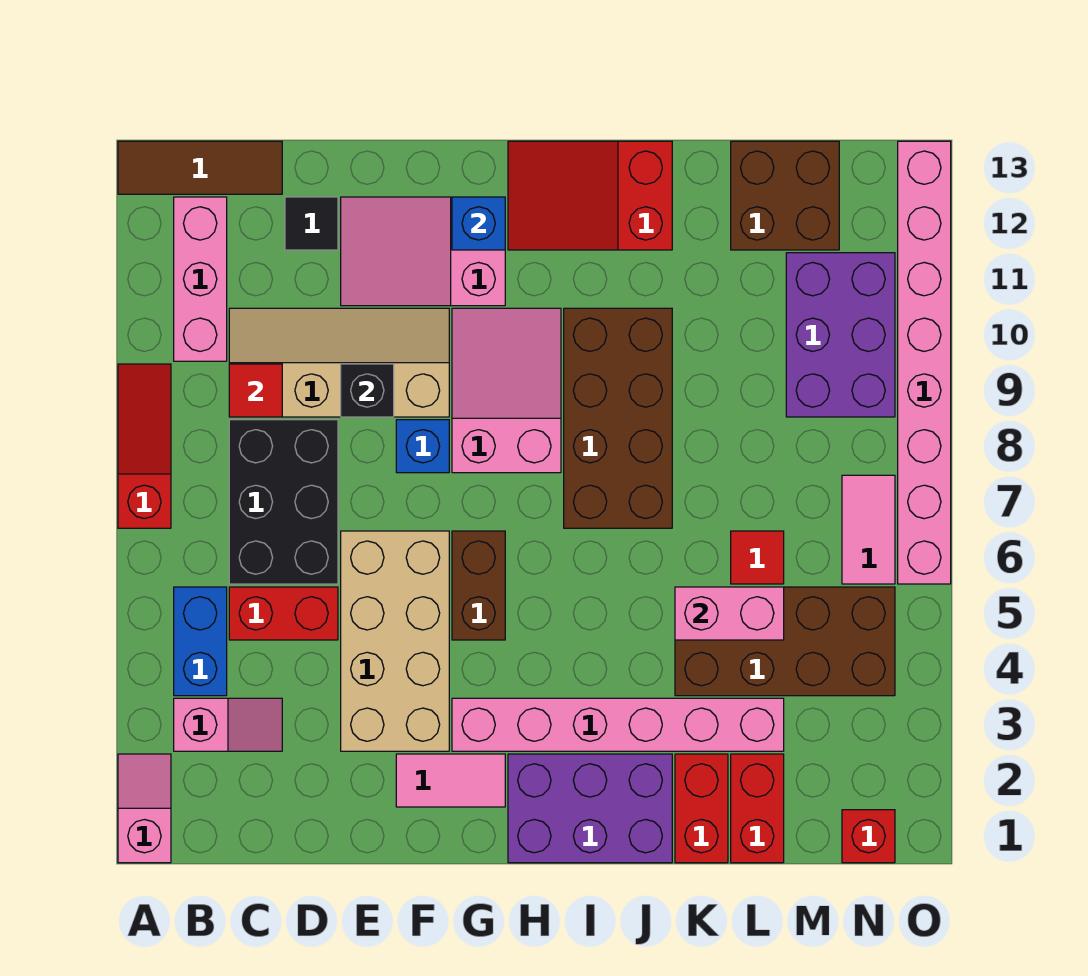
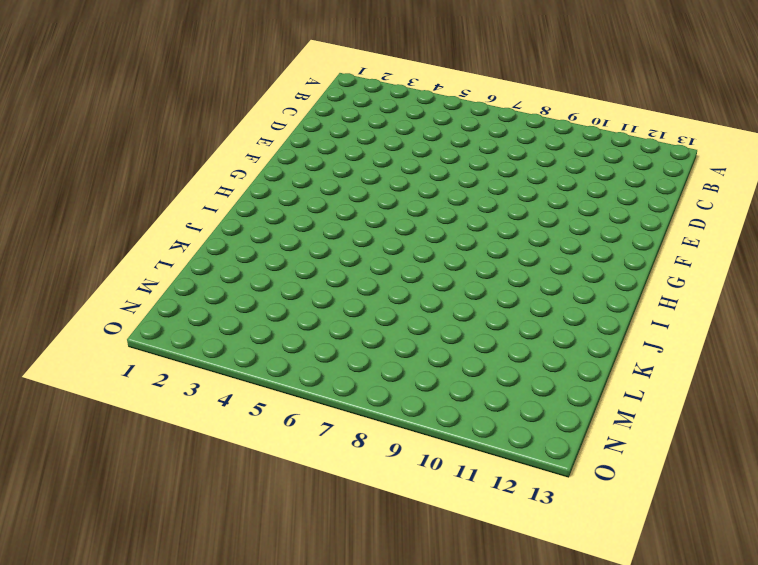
none -> pink 1x2 slope [118,754,171,863]
none -> red 1x3 slope [118,364,171,528]
none -> brown 1x3 tile [118,141,282,194]
none -> pink 1x2 slope [174,698,282,751]

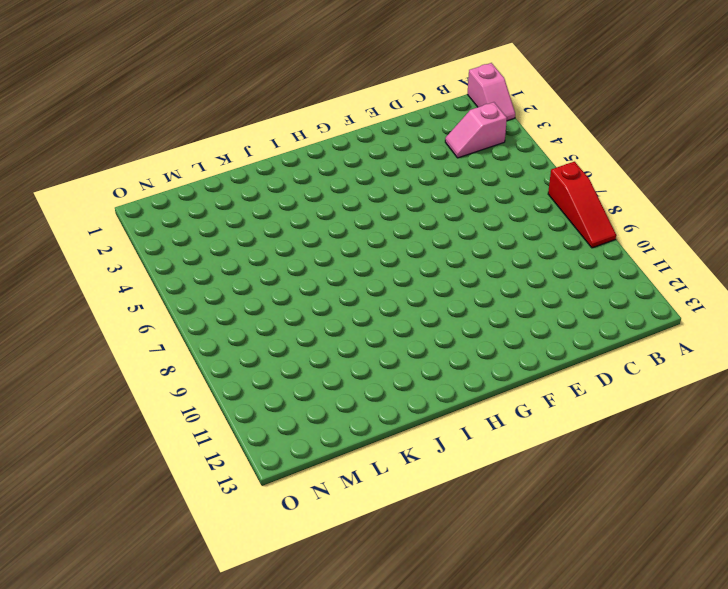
none -> brown 1x3 tile [118,141,282,194]
none -> blue 1x2 brick [174,587,227,696]
none -> pink 1x3 brick [174,197,227,361]
none -> red 1x2 brick [229,587,338,640]

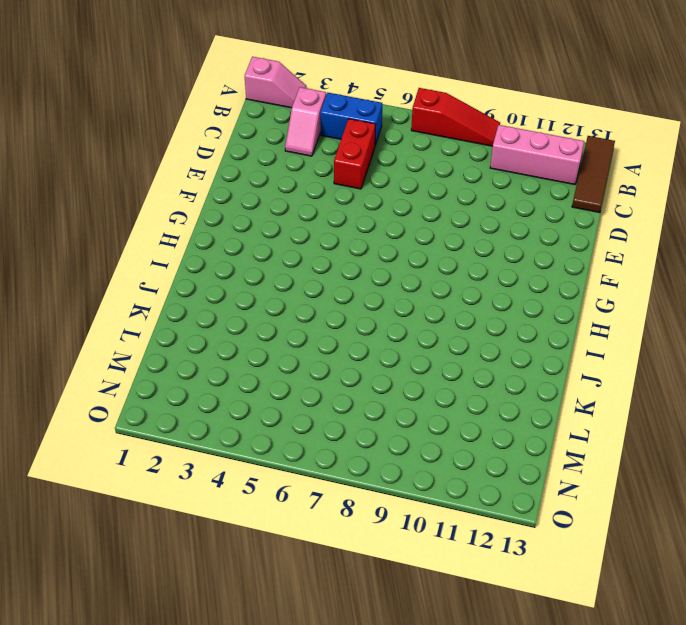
none -> black 2x3 brick [229,420,338,584]
none -> tan 2x4 slope [229,308,449,417]
none -> black 1x1 tile [285,197,338,250]
none -> tan 2x4 brick [341,531,449,751]

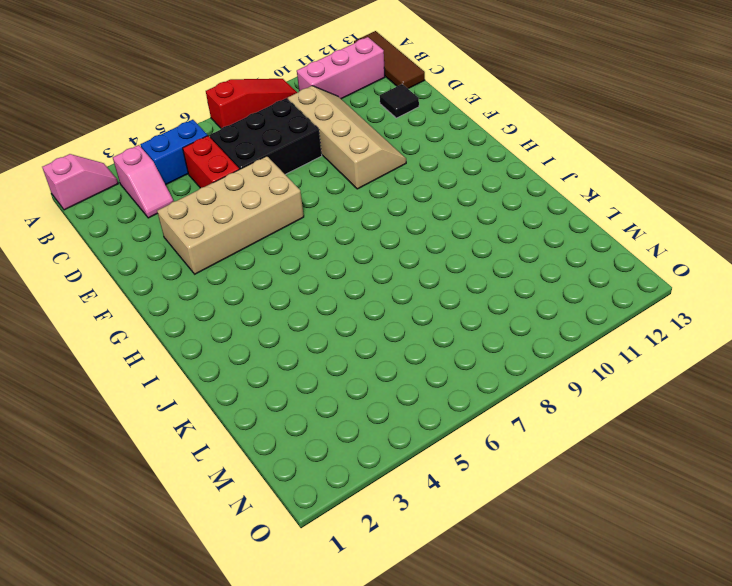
none -> pink 2x3 slope [341,197,505,306]
none -> pink 1x2 tile [396,754,505,807]
none -> blue 1x1 brick [396,420,449,473]
none -> pink 1x6 brick [452,698,784,751]

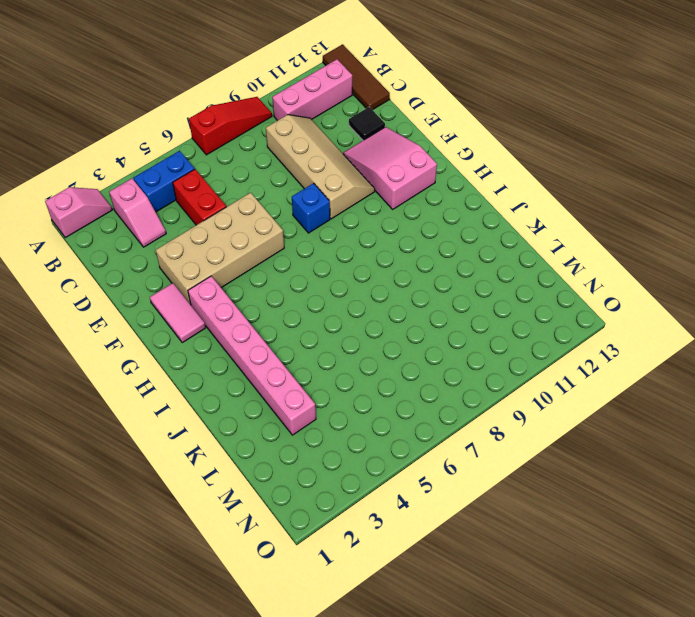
none -> black 2x3 brick [229,420,338,584]
none -> brown 1x2 brick [452,531,505,640]
none -> pink 2x3 slope [452,308,561,473]
none -> purple 2x3 brick [508,754,672,863]

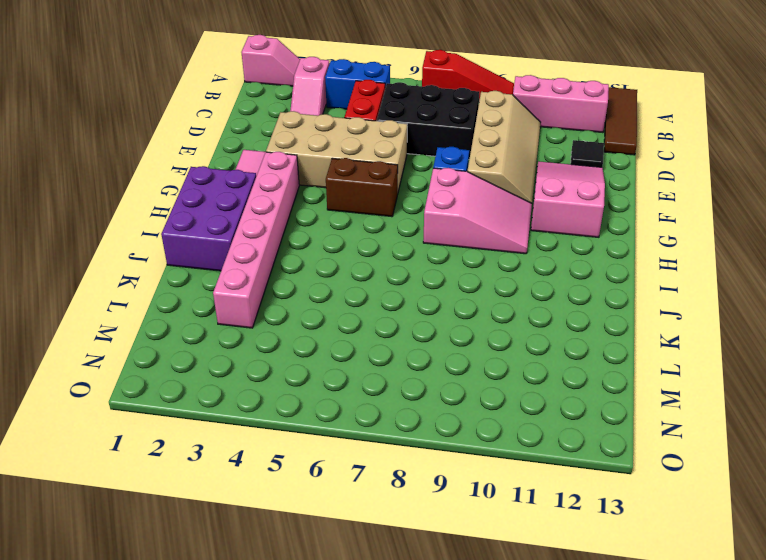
none -> red 2x3 slope [508,141,672,250]
none -> brown 2x4 brick [564,308,672,528]
none -> red 1x2 brick [675,754,728,863]
none -> brown 2x4 brick [675,587,895,696]

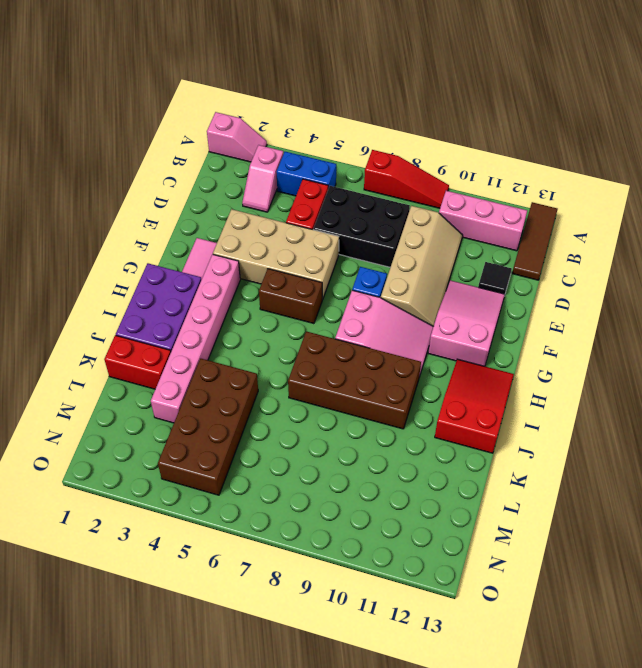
none -> red 1x2 brick [731,754,784,863]
none -> red 1x1 tile [731,531,784,584]
none -> brown 2x2 brick [731,141,839,250]
none -> purple 2x3 brick [786,253,895,417]

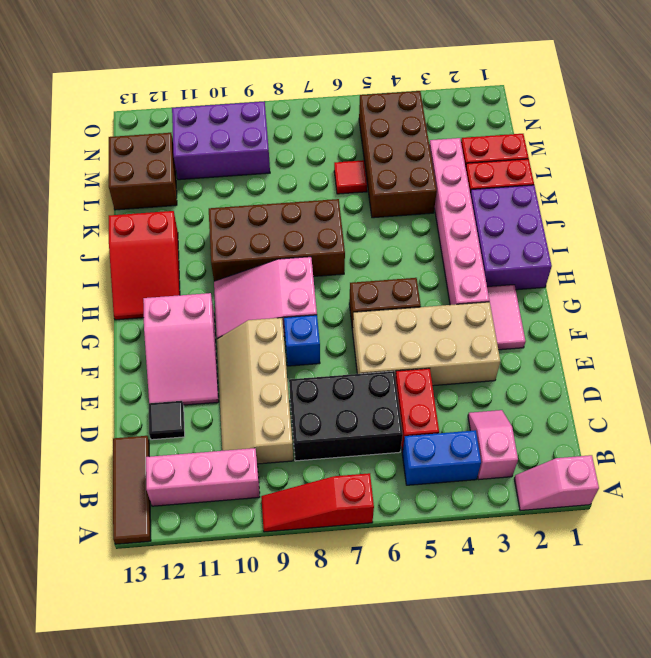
none -> red 1x1 brick [842,810,895,863]
none -> pink 1x2 tile [842,475,895,584]
none -> pink 1x8 brick [898,141,951,584]
none -> red 1x1 tile [229,364,282,417]

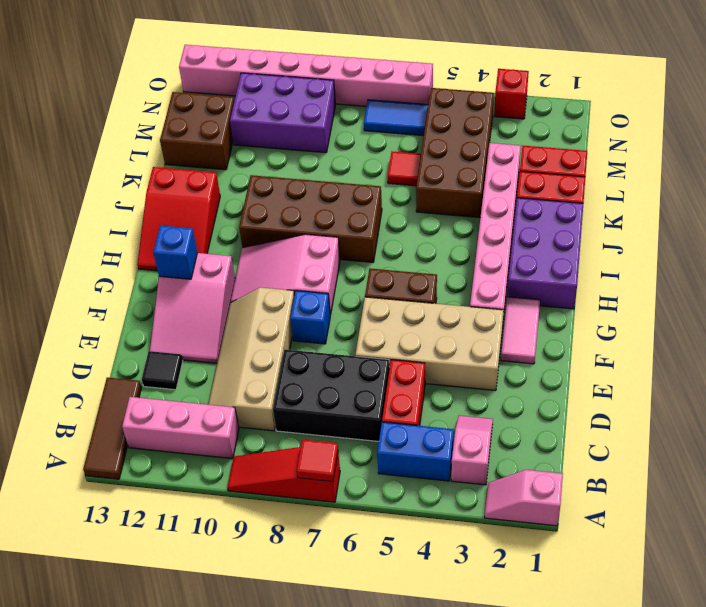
red 1x1 tile [297,440,338,482] -> red 1x1 tile moved to [229,364,282,417]
blue 1x2 tile [364,100,428,136] -> pink 1x2 tile [842,475,895,584]
red 1x1 brick [494,69,529,119] -> red 1x1 brick moved to [842,810,895,863]
none -> black 1x1 brick [341,364,394,417]
none -> pink 1x2 brick [675,587,784,640]

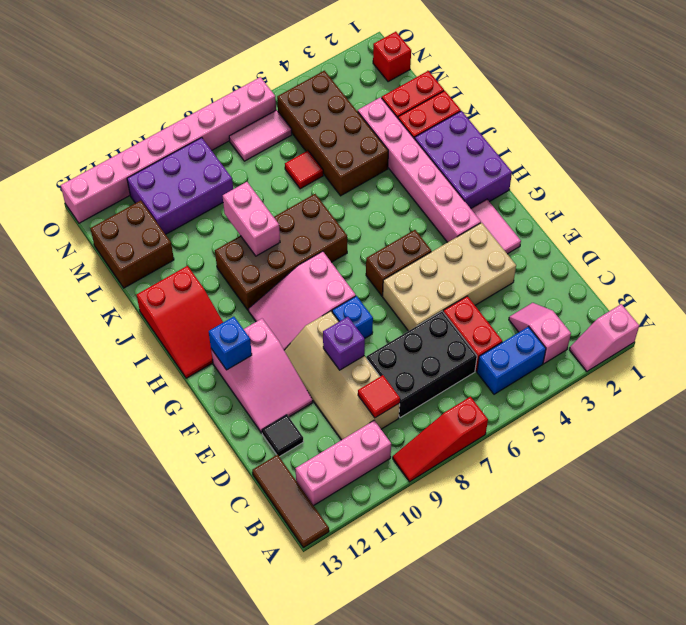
purple 1x1 brick [323,317,365,370] -> black 1x1 brick [341,364,394,417]
pink 1x2 brick [223,182,280,256] -> pink 1x2 brick moved to [675,587,784,640]

